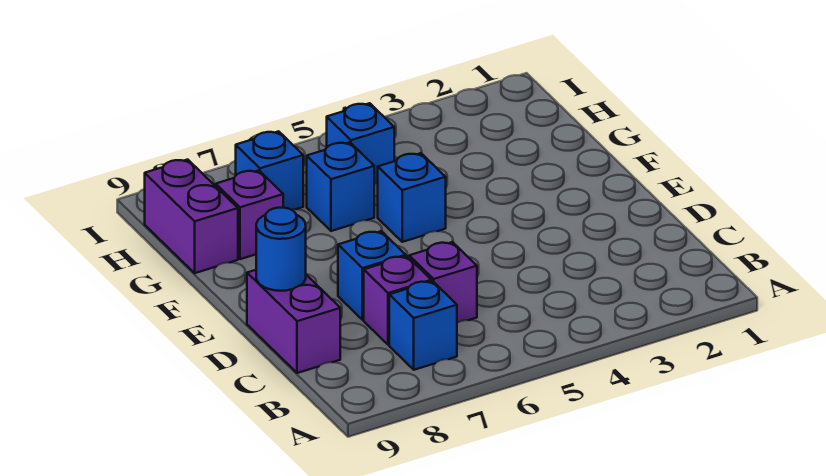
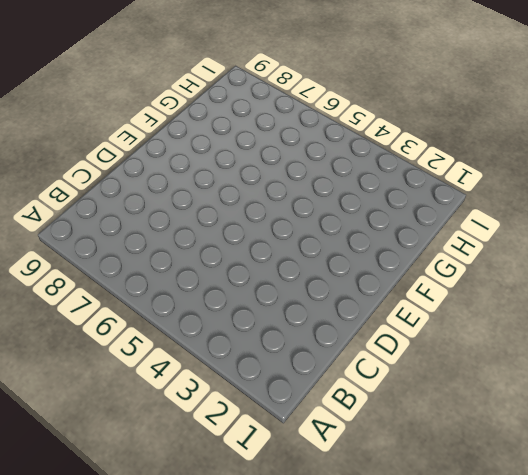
none -> blue 1x1 brick [389,281,457,370]
none -> purple 1x1 brick [409,242,477,323]
none -> purple 1x1 brick [364,256,431,345]

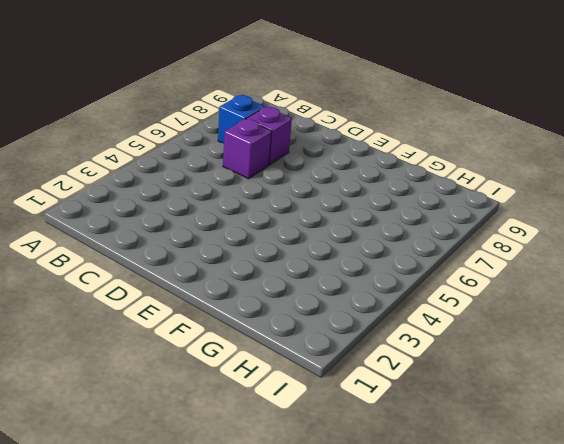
none -> purple 1x2 brick [247,270,340,373]
none -> blue 1x1 brick [338,231,406,320]
none -> blue 1x1 brick [378,153,446,242]

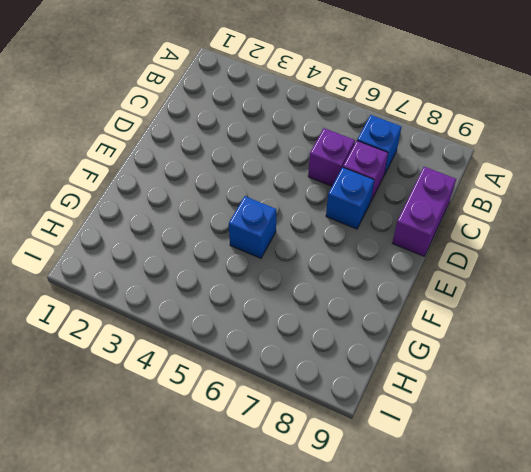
none -> blue 1x1 brick [307,142,374,231]
none -> purple 1x1 brick [216,170,283,259]
none -> purple 1x2 brick [145,160,238,273]

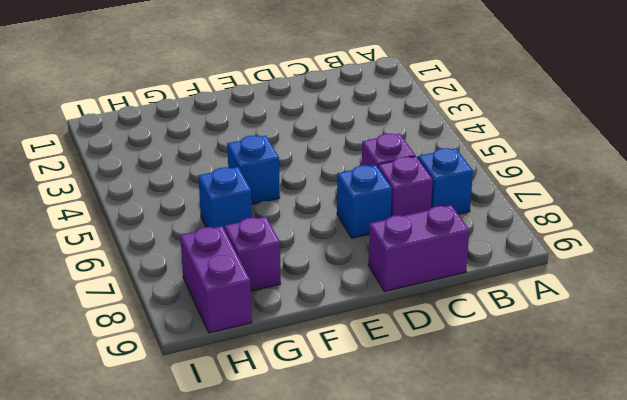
purple 1x2 brick [180,226,252,333] -> purple 1x2 brick turned to [145,160,238,273]
none -> blue 1x1 brick [327,103,394,184]
none -> blue 1x1 brick [236,131,303,210]
none -> blue 1x1 round brick [256,208,306,291]

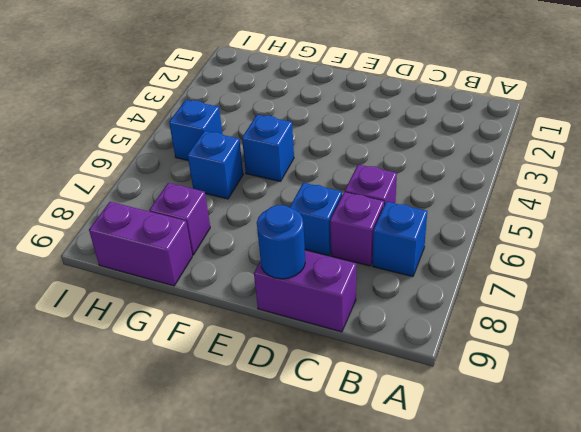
none -> blue 1x1 brick [236,131,303,210]

